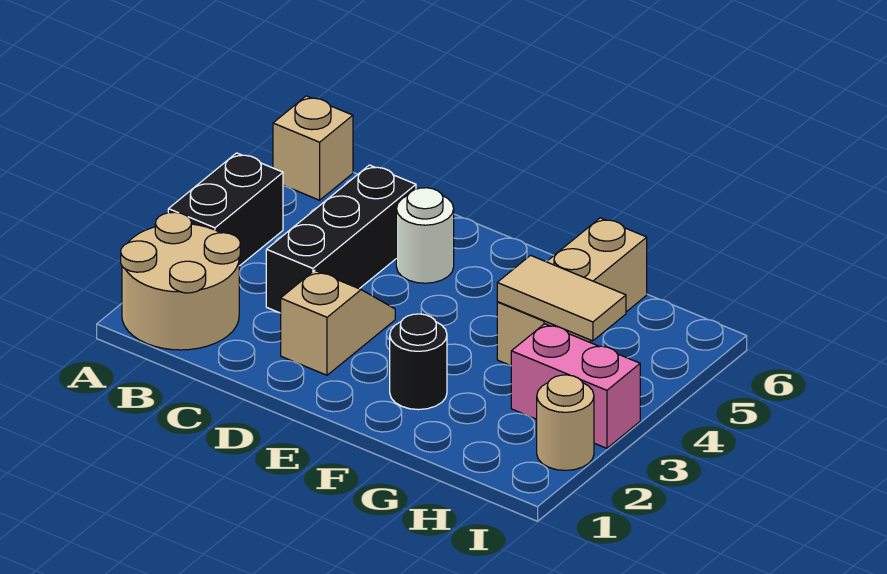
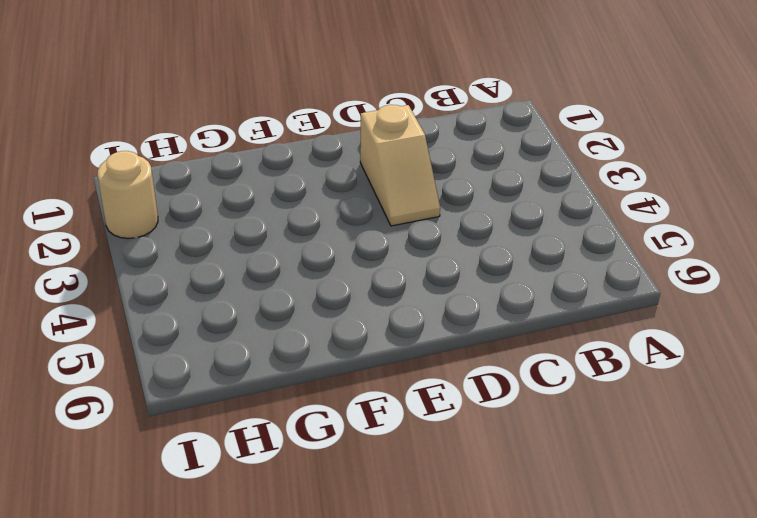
none -> tan 2x2 round brick [121,212,240,350]
none -> black 1x2 brick [168,153,283,266]

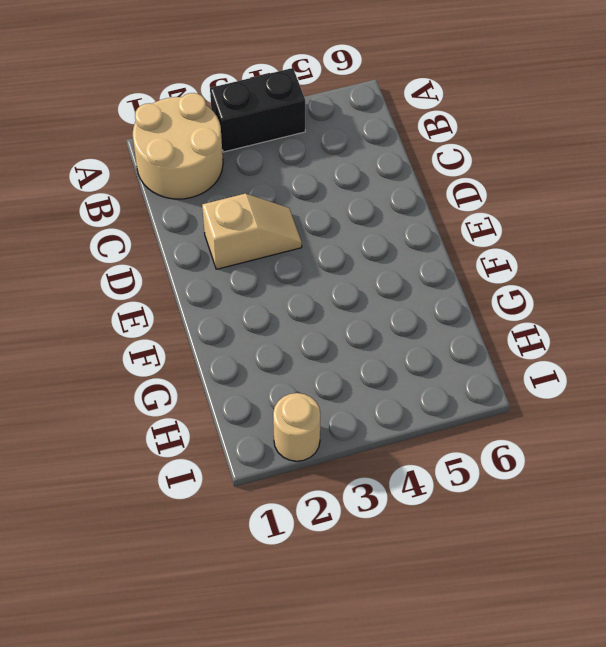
none -> tan 1x1 brick [273,96,353,200]
none -> black 1x3 brick [266,165,416,313]

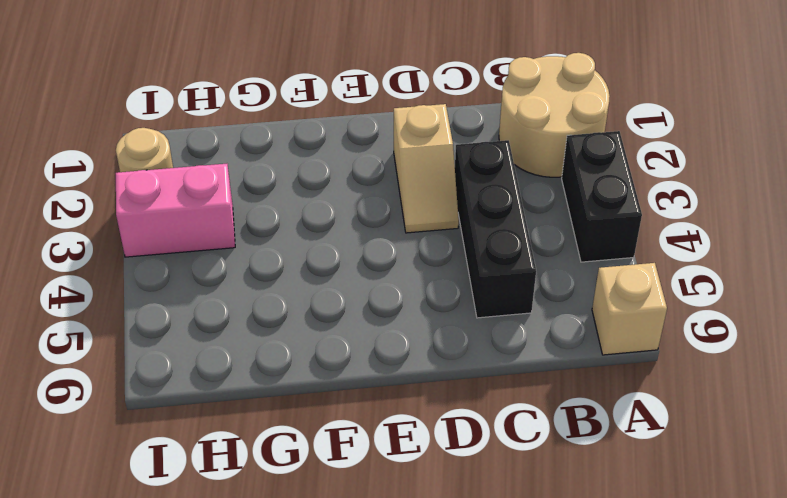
none -> white 1x1 round brick [396,188,454,283]
none -> black 1x1 round brick [390,314,447,410]

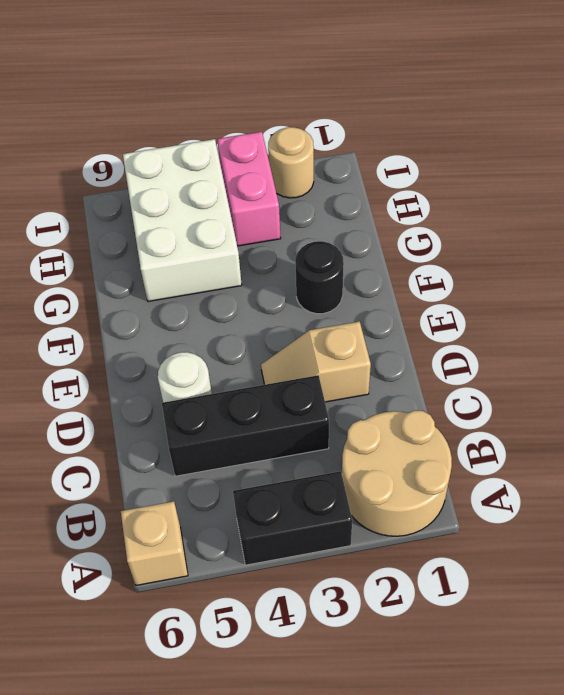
white 2x3 brick [123,139,242,301] -> tan 1x3 brick [497,218,647,366]
none -> tan 1x2 tile [497,255,626,341]

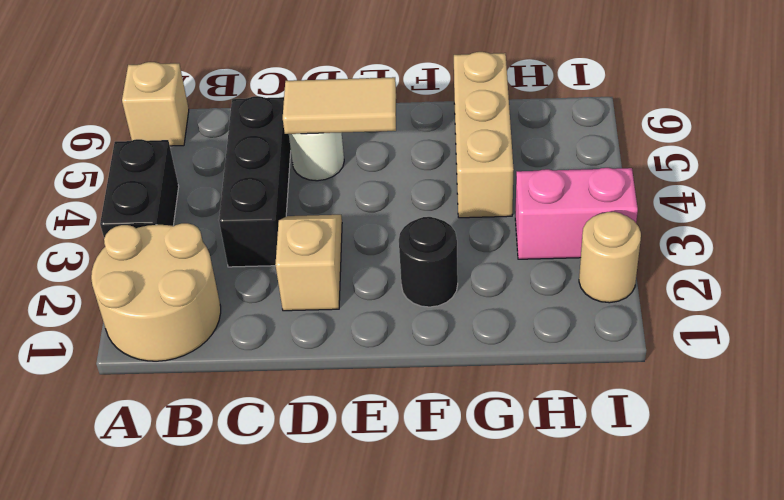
tan 1x2 tile [283,77,396,134] -> tan 1x2 tile moved to [497,255,626,341]

